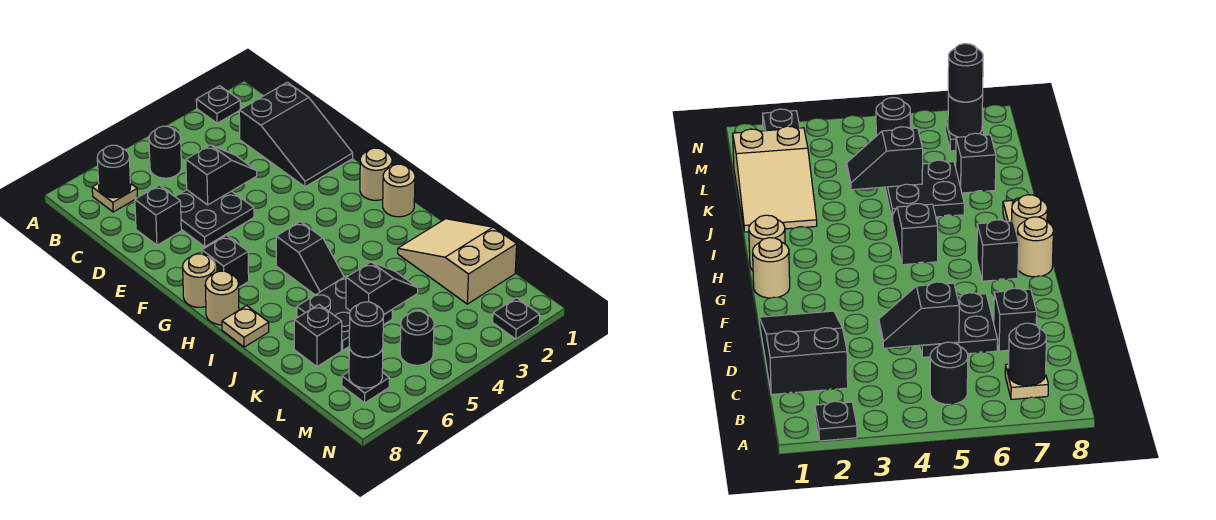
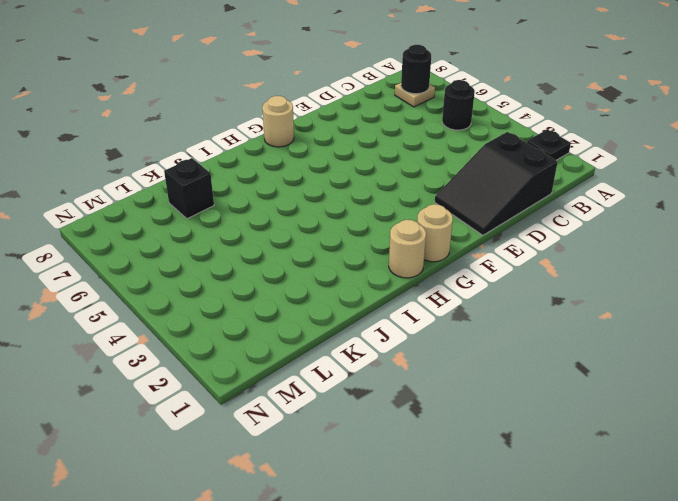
none -> black 2x2 plate [176,190,254,247]
none -> black 1x1 brick [135,185,181,245]
none -> black 1x1 brick [202,235,249,287]

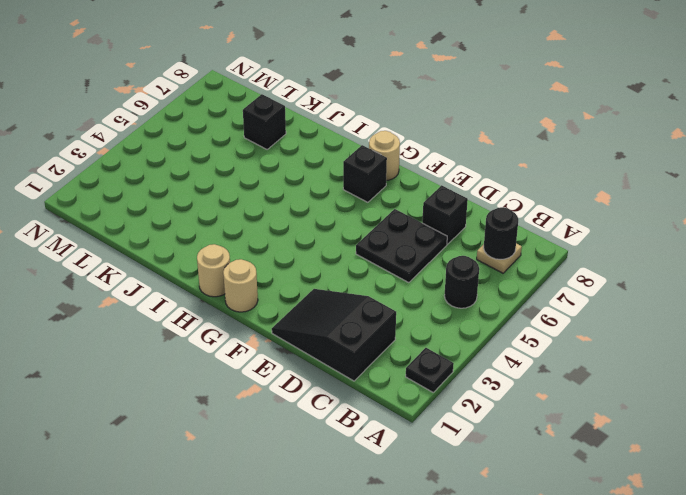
none -> black 1x2 slope [276,222,344,295]
none -> tan 1x1 round brick [205,271,239,325]
none -> tan 1x1 plate [222,306,269,347]

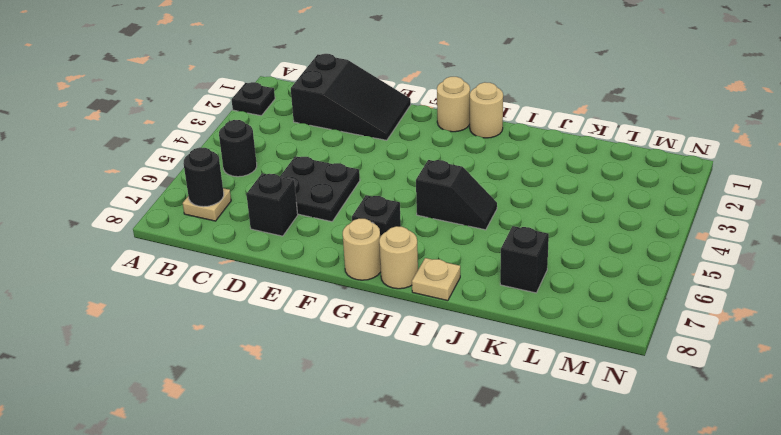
none -> tan 2x3 slope [398,219,517,304]
none -> black 2x2 plate [297,276,392,350]
none -> black 1x1 round brick [400,311,434,365]

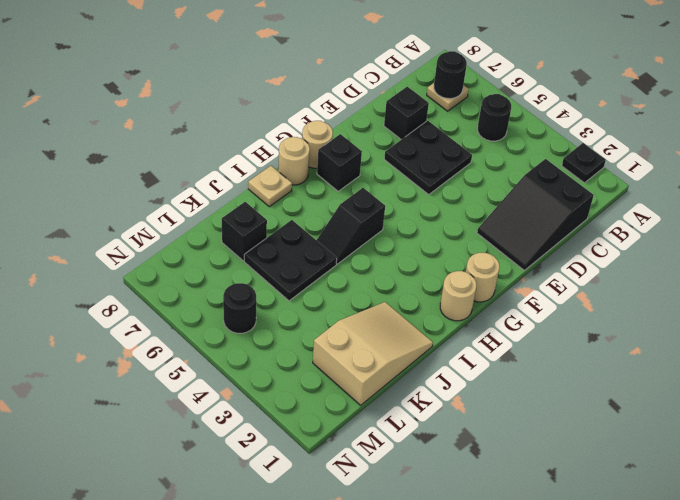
none -> black 1x1 plate [342,372,389,403]
none -> black 1x1 plate [493,298,540,339]
none -> black 1x2 slope [186,145,257,205]

